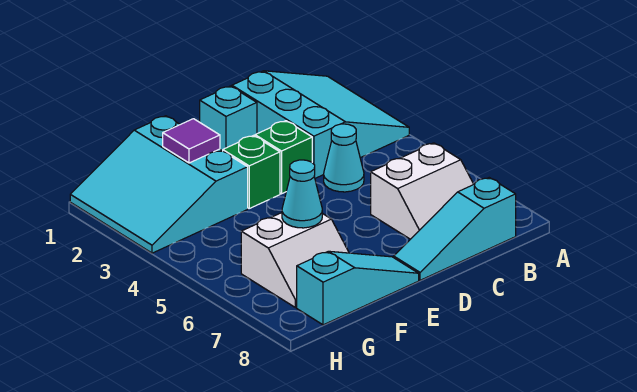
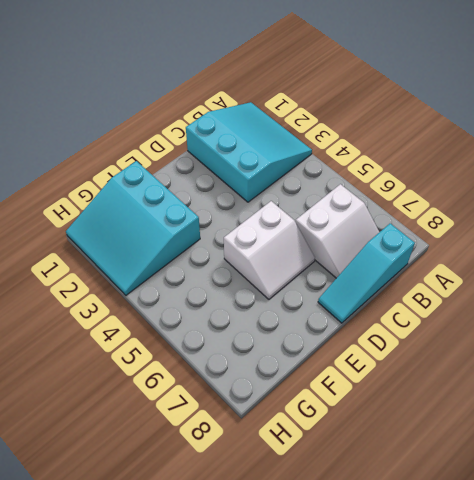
white 2x2 slope [224,201,315,299] -> white 2x2 slope moved to [241,213,349,308]
none -> cyan 1x1 cone [324,124,364,192]
none -> cyan 1x1 brick [200,86,257,151]
none -> green 1x1 brick [255,121,312,194]

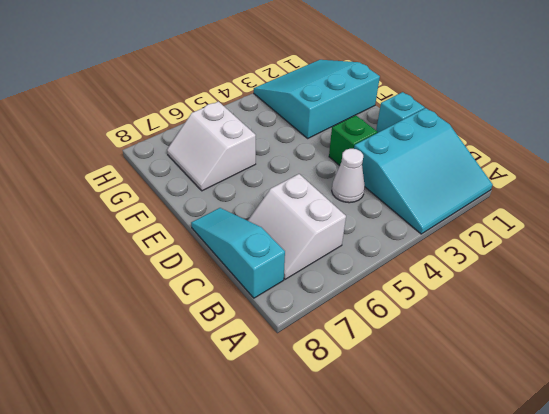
white 1x1 cone [332,149,365,203] -> cyan 1x1 cone [324,124,364,192]
none -> green 1x1 brick [223,136,280,208]
none -> cyan 1x3 slope [297,251,419,325]
none -> purple 1x1 tile [163,119,220,163]

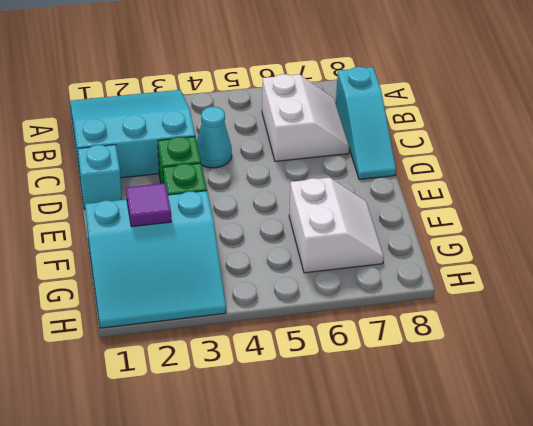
none -> cyan 1x3 slope [297,251,419,325]
none -> cyan 1x1 cone [282,160,322,228]

